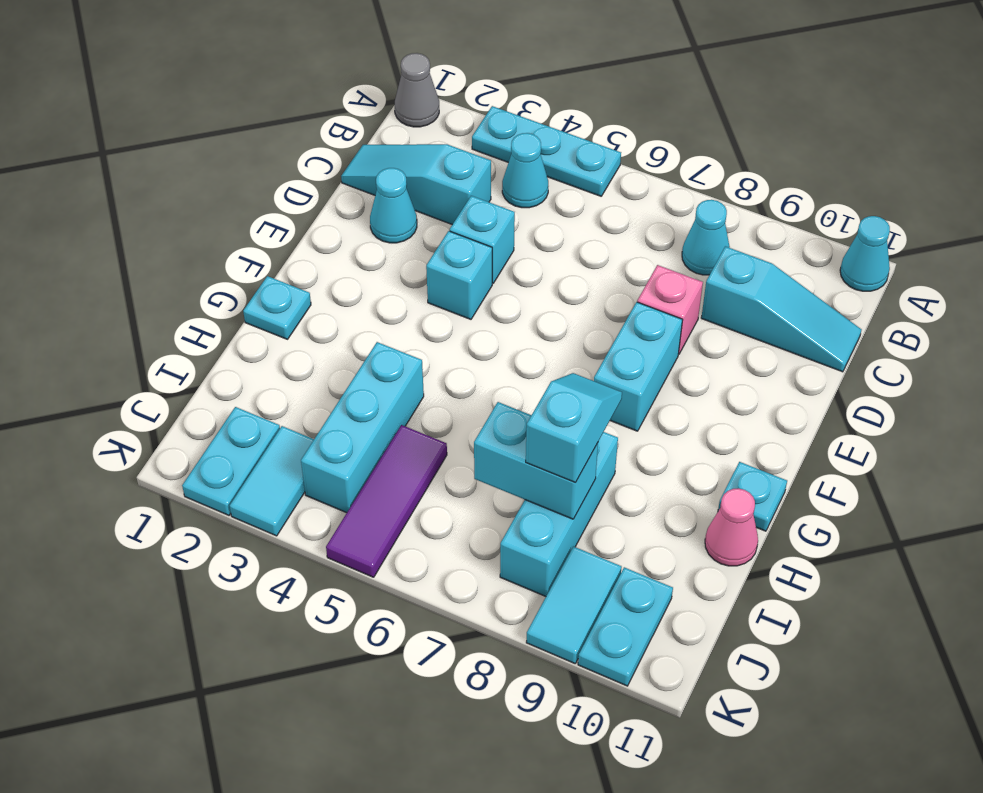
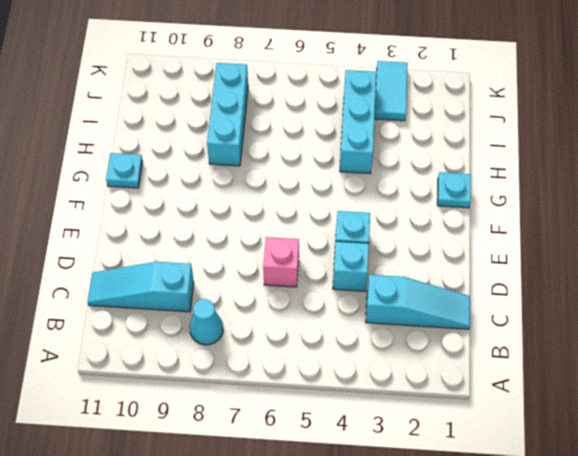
pink 1x1 brick [263,237,299,287] -> pink 1x1 brick moved to [637,265,703,354]
none -> grey 1x1 cone [395,53,439,127]
none -> cyan 1x3 plate [472,106,621,196]
none -> cyan 1x1 cone [840,216,890,291]

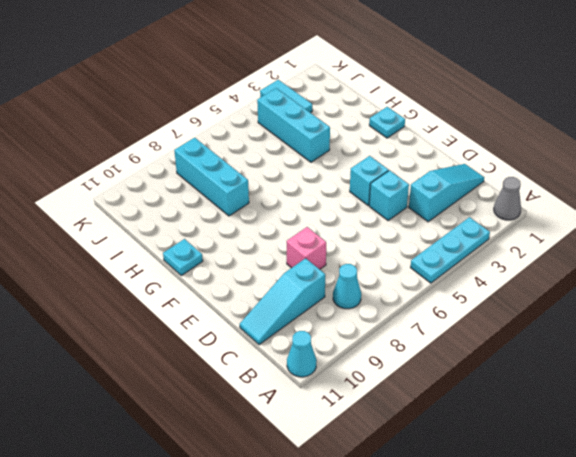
none -> cyan 1x1 cone [502,133,548,208]
none -> cyan 1x1 cone [370,168,417,243]
none -> cyan 1x2 brick [594,302,683,431]

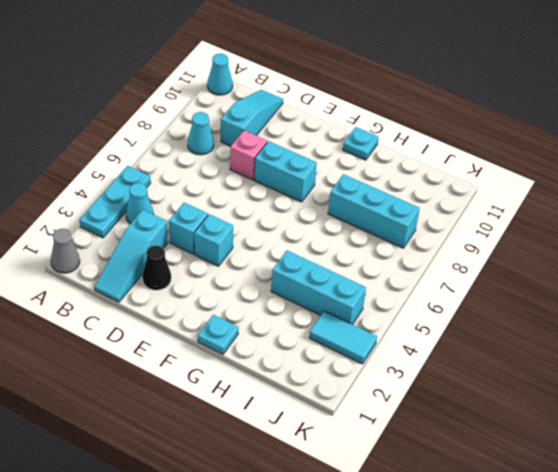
black 1x1 cone [142,245,171,290] -> cyan 1x1 cone [370,168,417,243]
none -> pink 1x1 cone [705,488,758,566]
none -> purple 1x3 tile [326,425,447,577]
none -> cyan 1x2 plate [182,407,280,515]

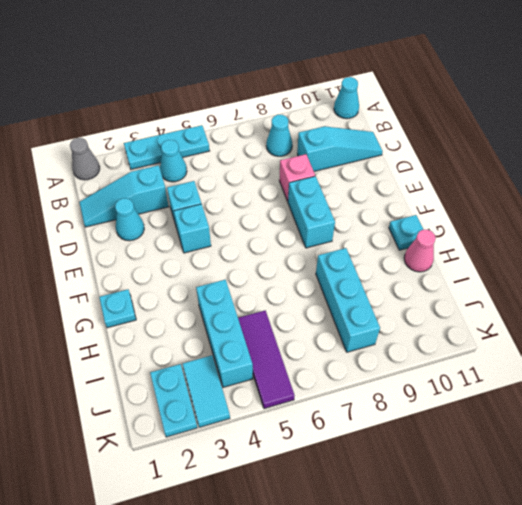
none -> cyan 1x2 tile [526,546,622,663]
none -> cyan 1x2 plate [578,567,673,686]
none -> cyan 1x2 brick [474,402,598,519]

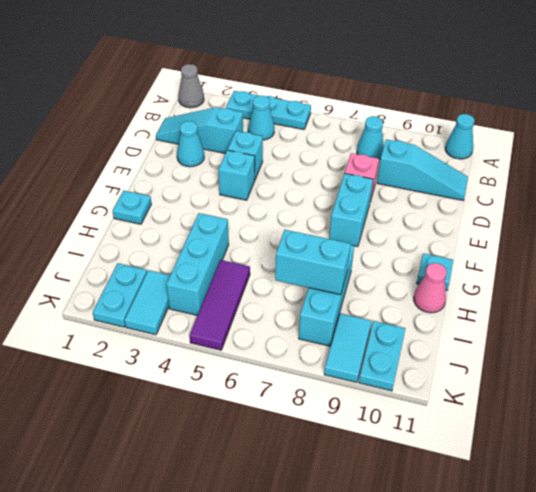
none -> cyan 1x2 slope [526,373,622,483]

